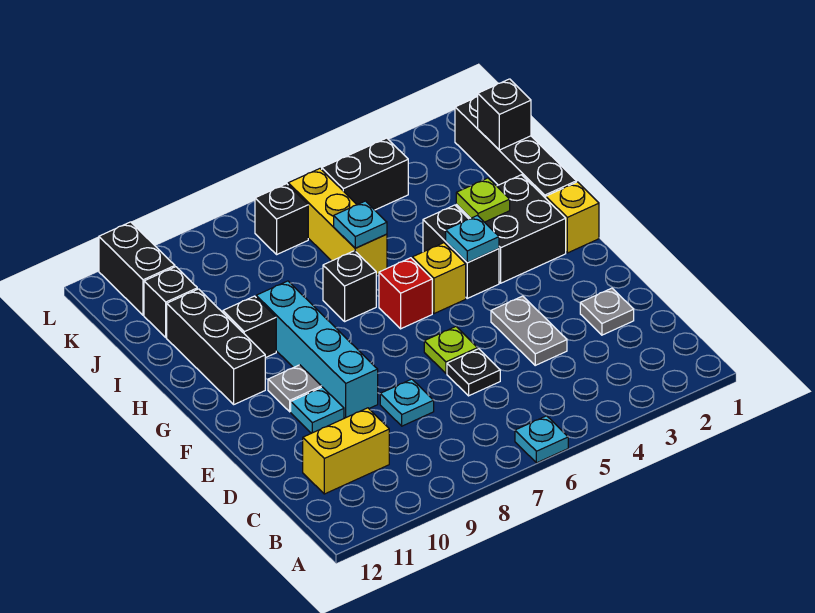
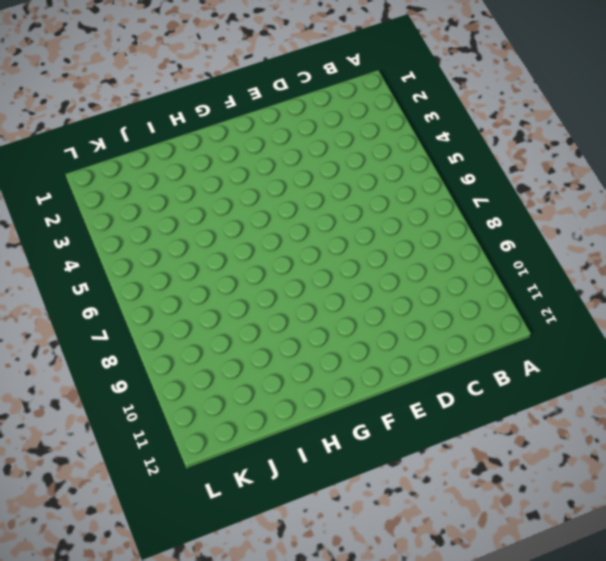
none -> cyan 1x1 plate [515,416,568,463]
none -> yellow 1x2 brick [303,408,389,494]
none -> grey 1x1 plate [580,288,634,335]

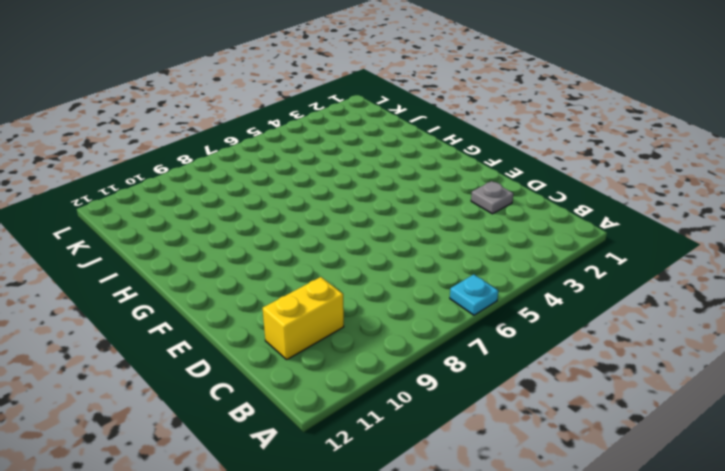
none -> grey 1x2 plate [491,296,567,365]
none -> black 1x1 plate [447,349,500,396]
none -> cyan 1x1 plate [380,379,434,426]

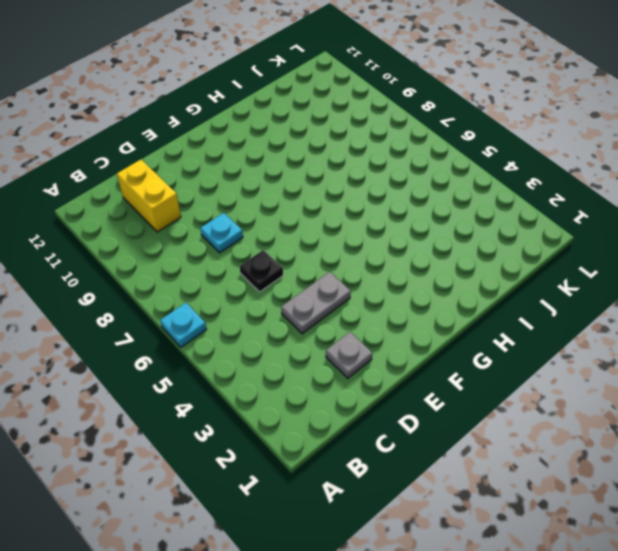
none -> lime 1x1 plate [424,327,478,373]
none -> cyan 1x4 brick [256,281,378,418]
none -> cyan 1x1 plate [291,387,344,433]

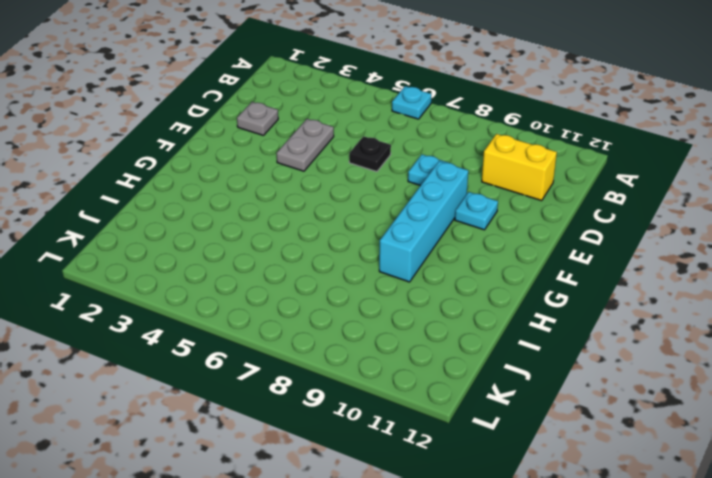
none -> lime 1x1 plate [424,327,478,373]
none -> grey 1x1 plate [268,365,321,412]
none -> yellow 1x1 brick [546,182,599,253]

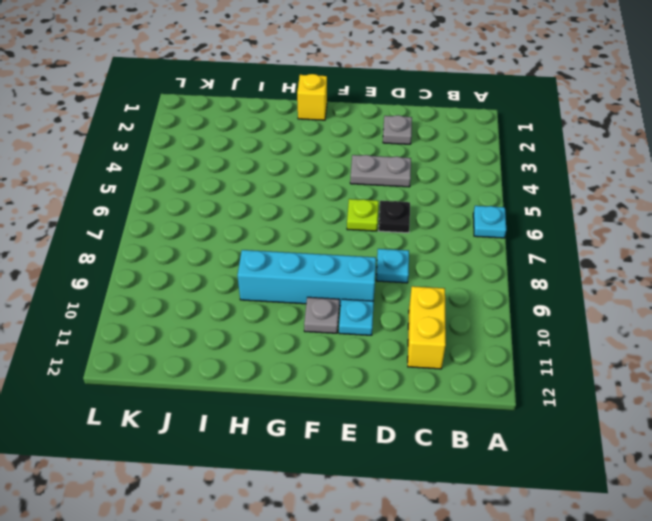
none -> black 2x2 brick [456,175,566,283]
none -> black 1x2 brick [423,205,499,298]
none -> yellow 1x1 brick [412,243,466,314]

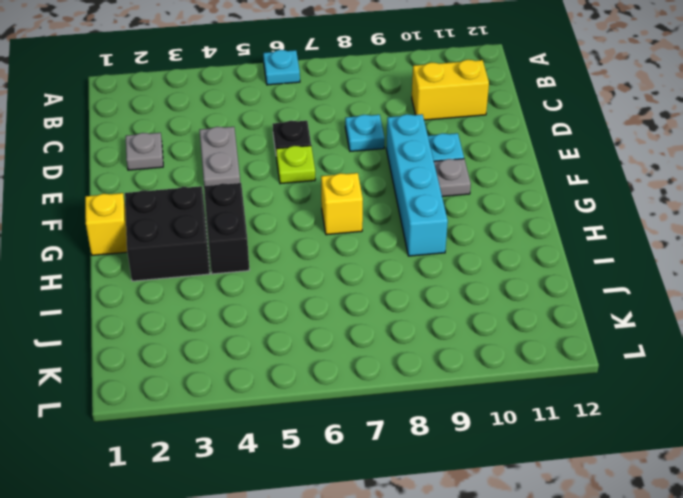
yellow 1x1 brick [321,173,363,235] -> yellow 1x1 brick moved to [412,243,466,314]
none -> red 1x1 brick [379,258,432,329]
none -> black 1x3 brick [167,289,265,404]
none -> black 1x4 brick [455,97,576,198]

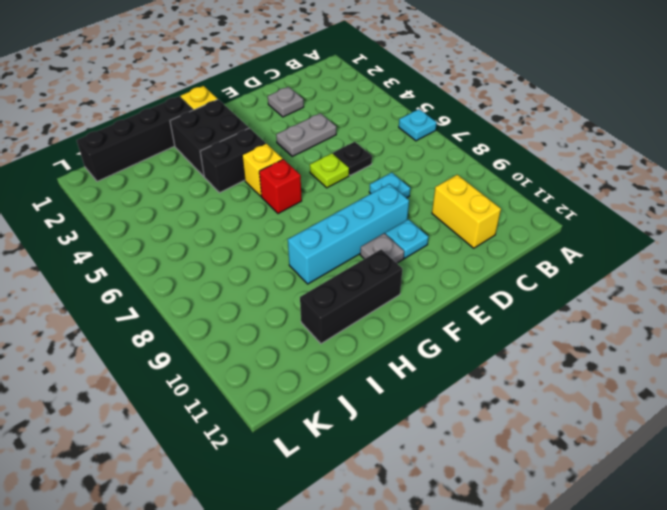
none -> black 1x1 brick [323,251,376,321]
none -> black 1x1 brick [223,296,276,358]
none -> yellow 1x3 brick [288,169,387,275]

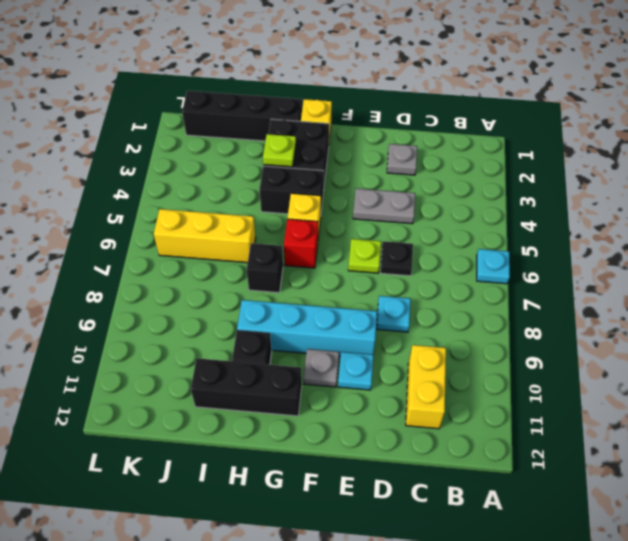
none -> black 1x1 brick [144,267,197,337]
none -> black 1x2 brick [322,138,408,210]
none -> black 1x1 brick [255,184,308,254]

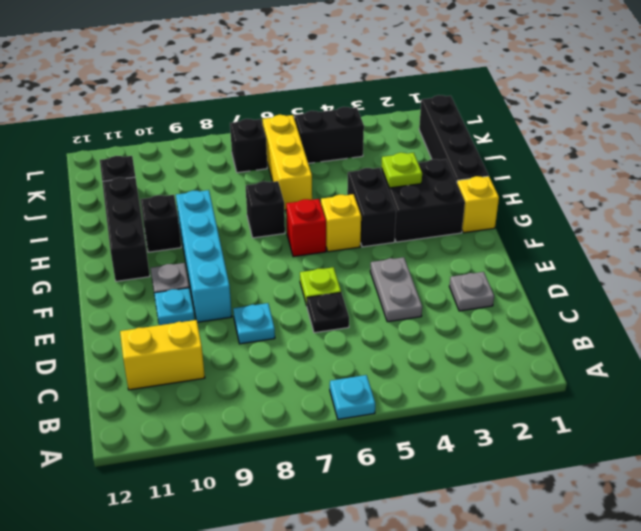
none -> black 1x2 brick [99,222,175,315]
none -> cyan 1x1 plate [446,216,499,263]
none -> cyan 1x1 plate [334,201,387,248]

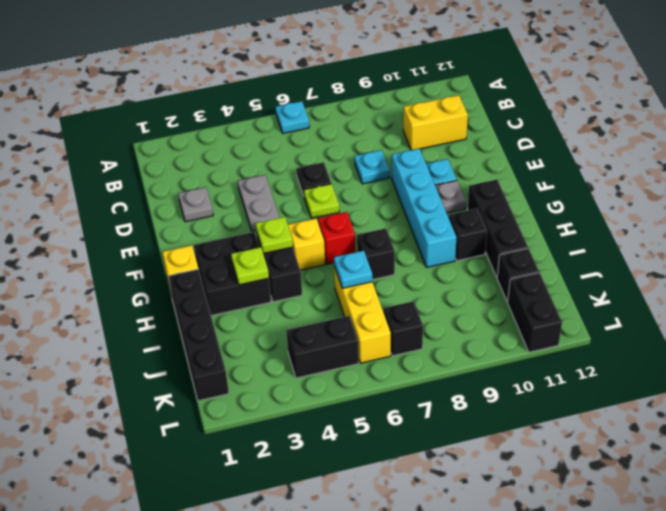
lime 1x1 plate [255,217,293,254] -> cyan 1x1 plate [446,216,499,263]
none -> black 1x1 brick [478,79,531,150]

